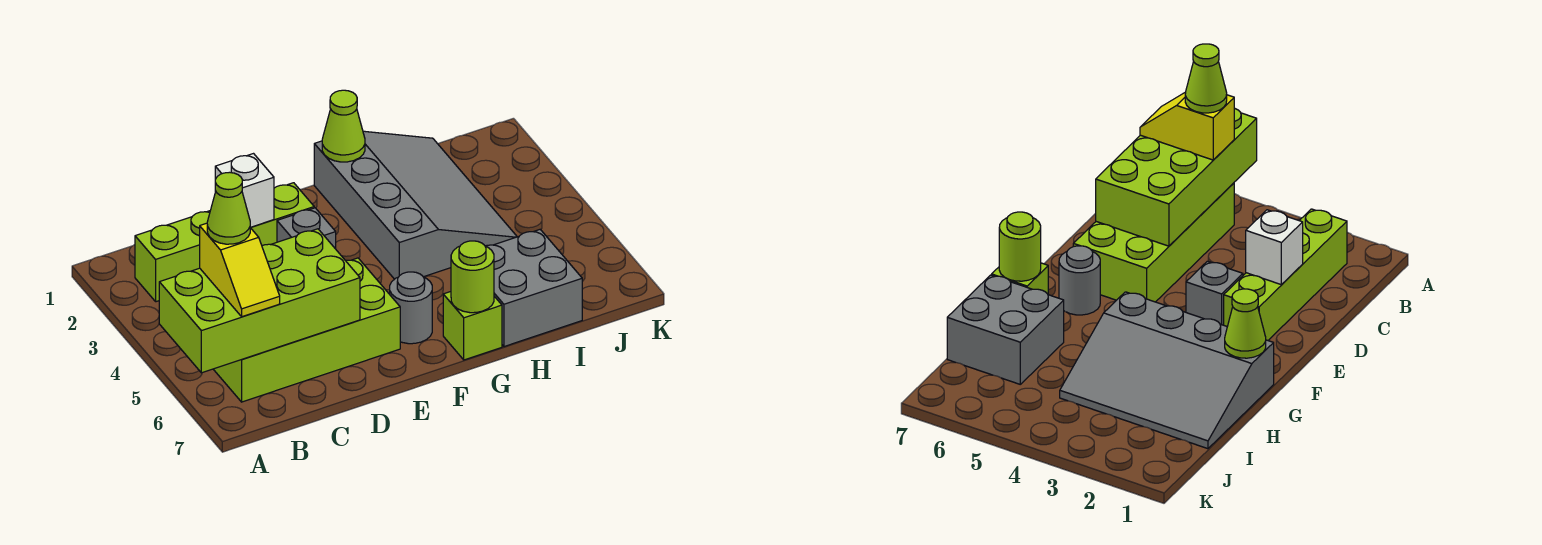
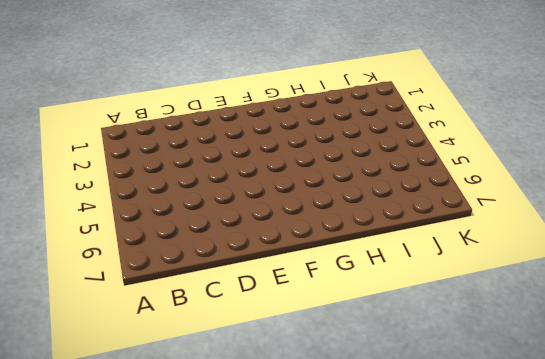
none -> lime 1x4 brick [135,183,314,302]
none -> lime 2x4 brick [213,258,400,402]
none -> grey 1x1 brick [277,208,336,249]

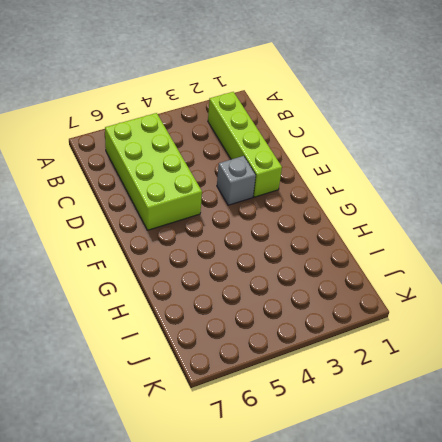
none -> grey 1x1 round brick [390,272,432,344]
none -> grey 3x4 slope [314,131,517,279]
none -> lime 1x1 brick [443,292,502,360]

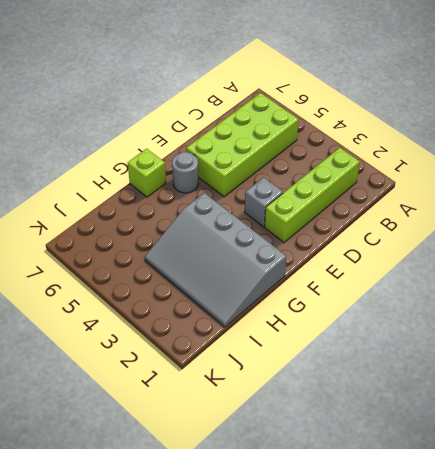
none -> grey 2x2 brick [486,229,582,347]
none -> lime 2x4 brick [159,229,360,373]
none -> white 1x1 brick [215,154,274,227]

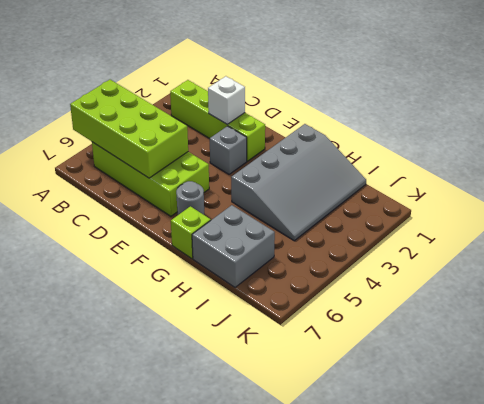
none -> lime 1x1 cone [322,90,365,162]
none -> lime 1x1 round brick [451,241,494,313]
none -> yellow 1x2 slope [200,223,280,317]

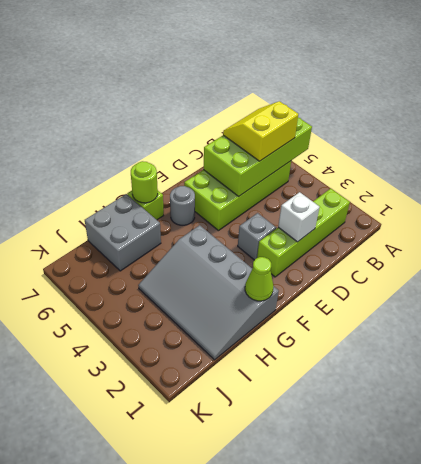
yellow 2x2 slope [223,101,298,161] -> yellow 1x2 slope [200,223,280,317]
none -> lime 1x1 cone [207,172,251,244]

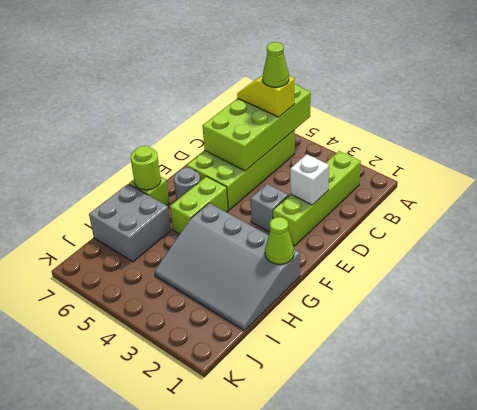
lime 1x2 brick [170,176,228,234] -> none

